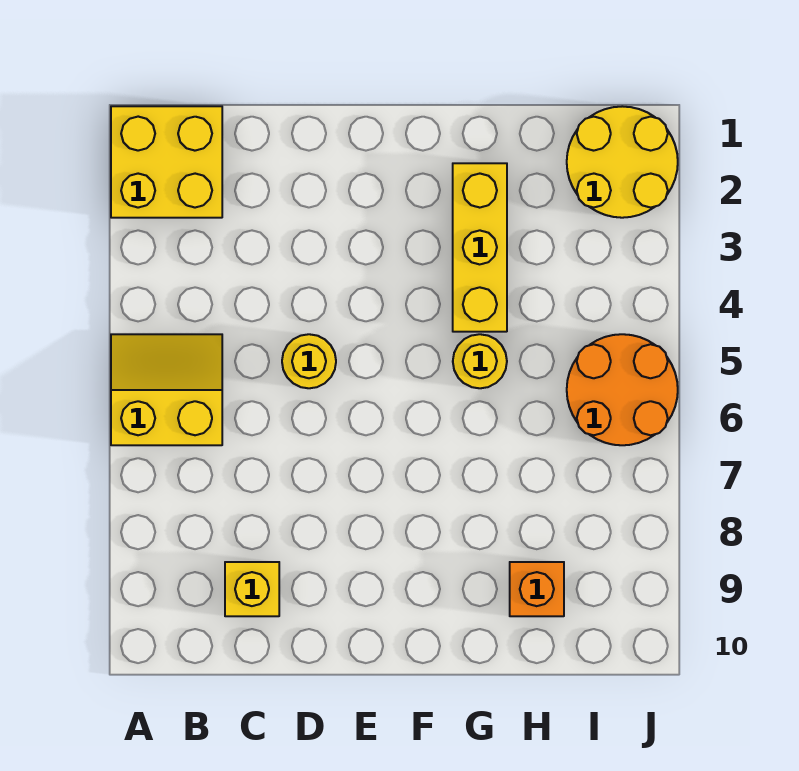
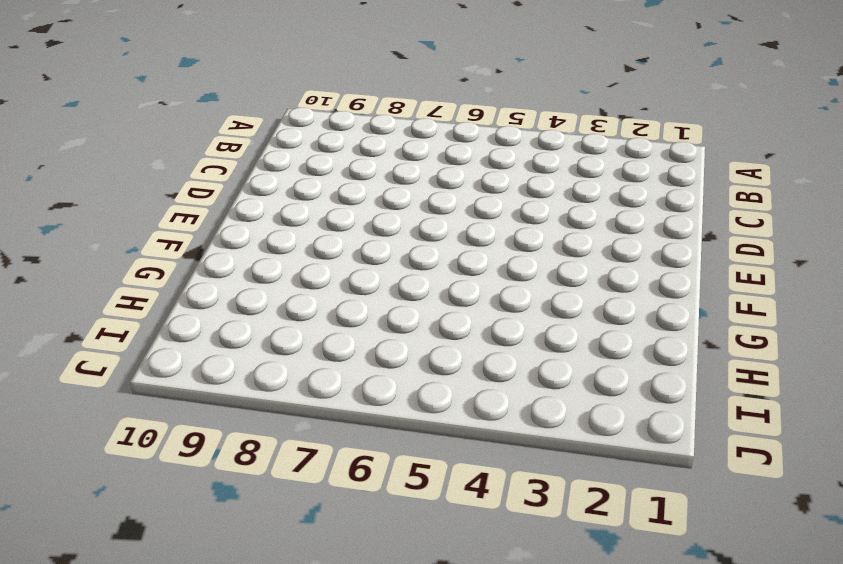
none -> yellow 2x2 brick [111,106,222,218]
none -> yellow 2x2 slope [111,334,222,445]

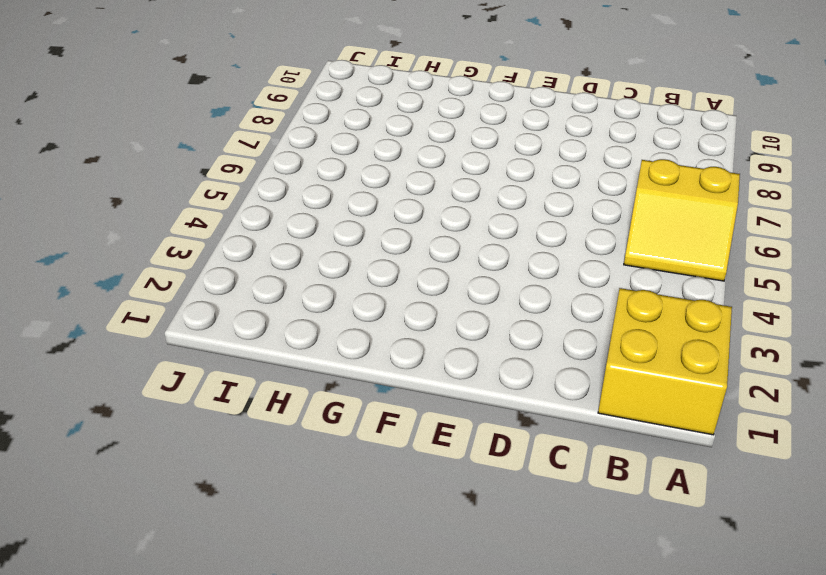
none -> yellow 1x1 brick [225,562,279,616]
none -> yellow 1x1 round brick [282,334,336,388]

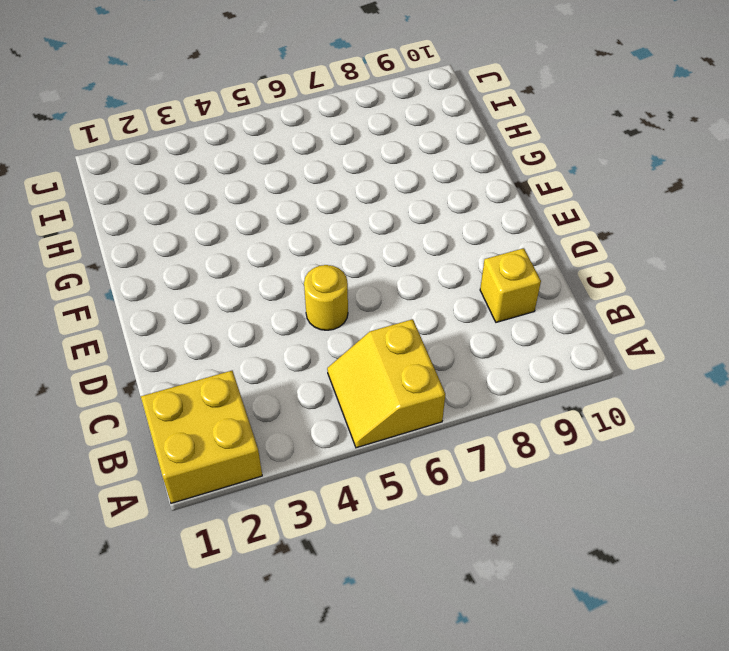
none -> yellow 1x3 brick [453,163,507,332]
none -> yellow 1x1 round brick [453,334,507,388]

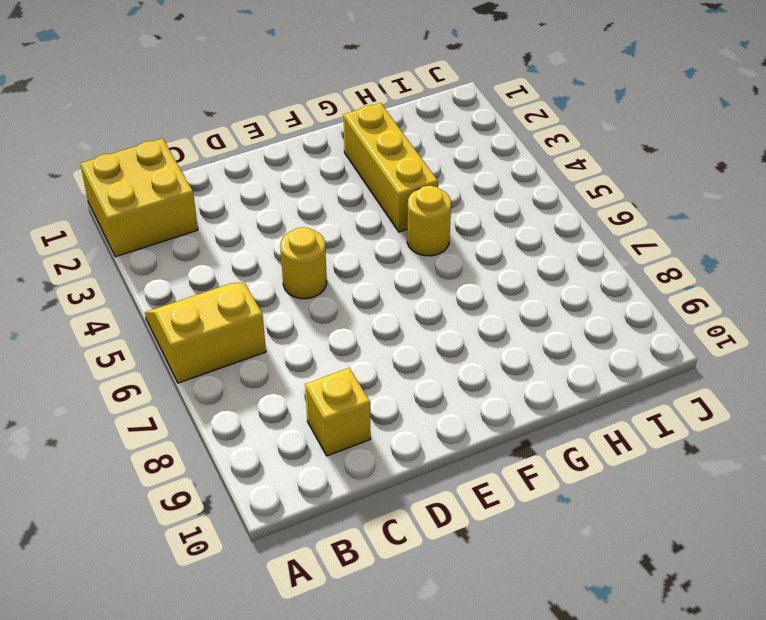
none -> orange 1x1 brick [510,562,564,616]
none -> yellow 2x2 round brick [567,106,678,218]

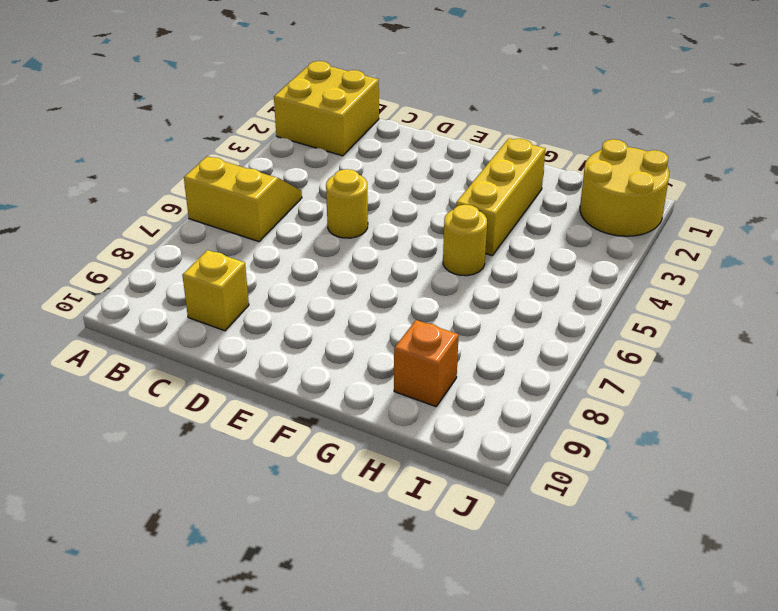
none -> orange 2x2 round brick [567,334,678,445]

